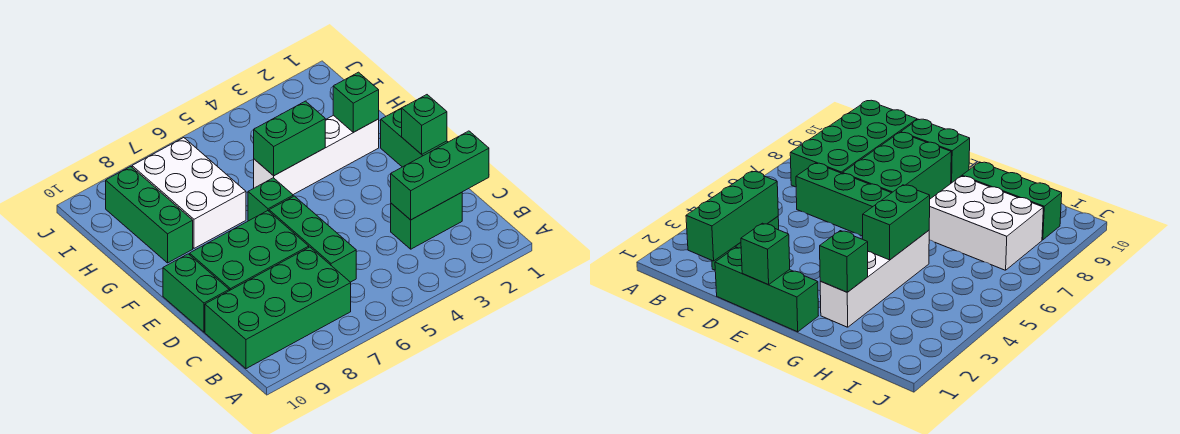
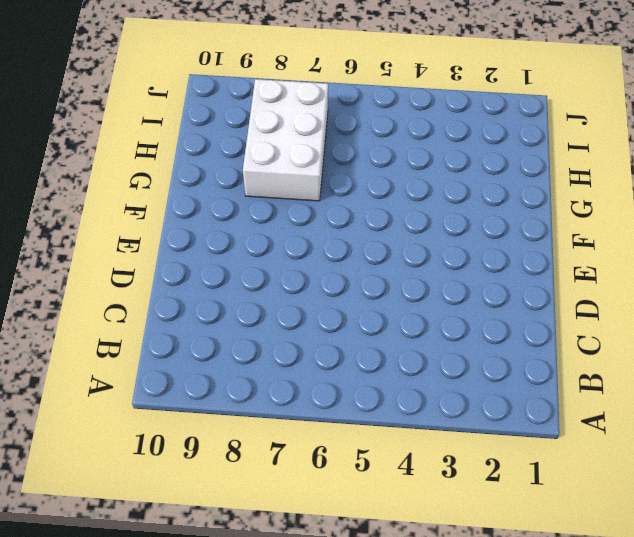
none -> green 2x4 brick [205,247,351,369]
none -> green 1x2 brick [391,192,462,249]
none -> green 1x3 brick [269,196,356,282]

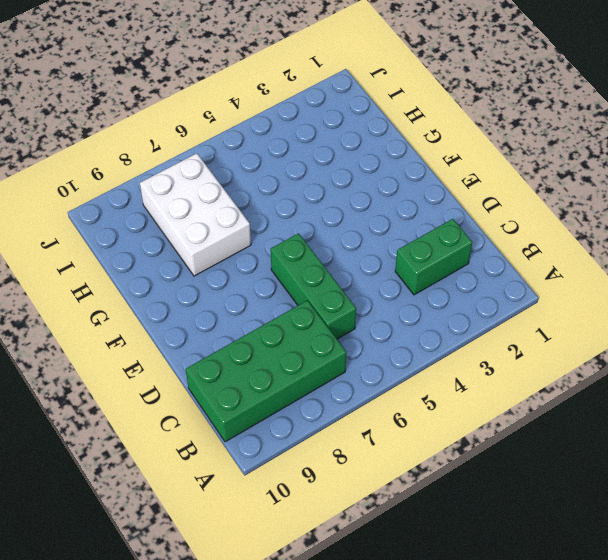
none -> green 1x3 brick [381,108,448,167]
none -> green 2x3 brick [190,211,309,291]
none -> green 1x2 brick [163,254,229,332]

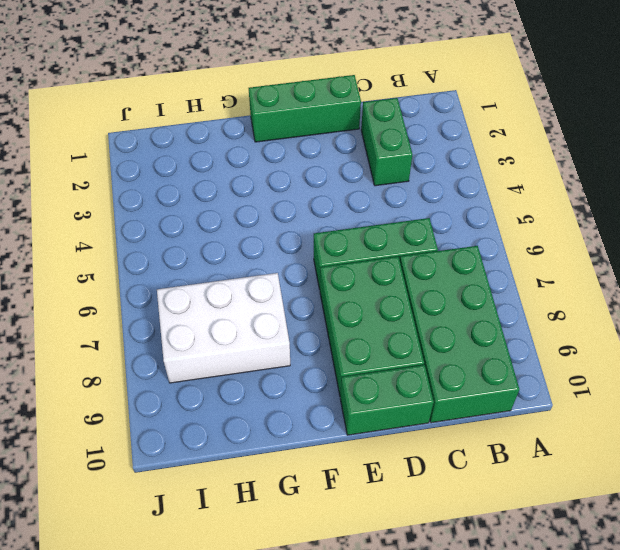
none -> green 1x1 brick [248,178,293,221]
none -> white 1x4 brick [254,115,379,195]
none -> green 1x3 brick [106,166,193,263]

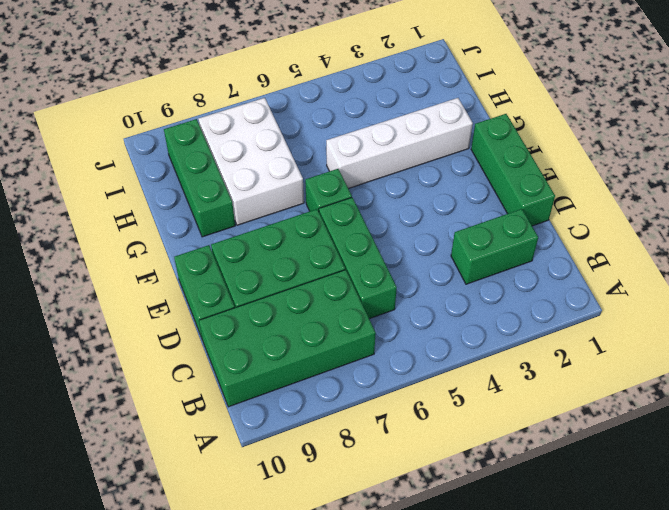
none -> green 1x3 brick [391,131,489,220]
none -> green 1x1 brick [402,95,447,154]
none -> green 1x1 brick [333,72,379,132]

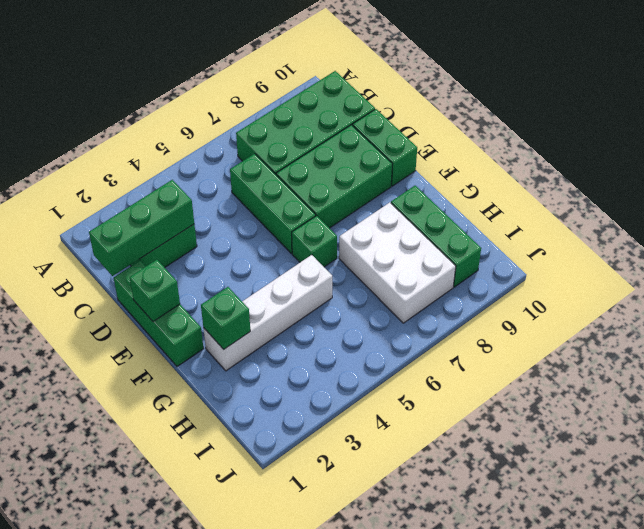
none -> green 1x2 brick [254,101,325,176]

